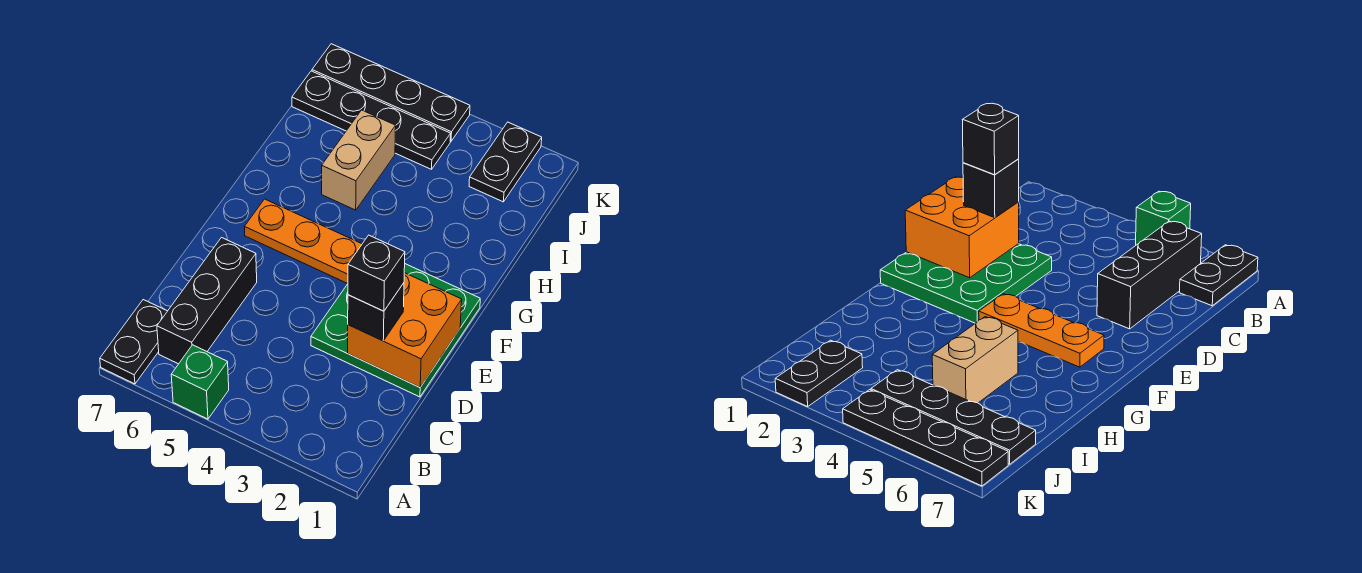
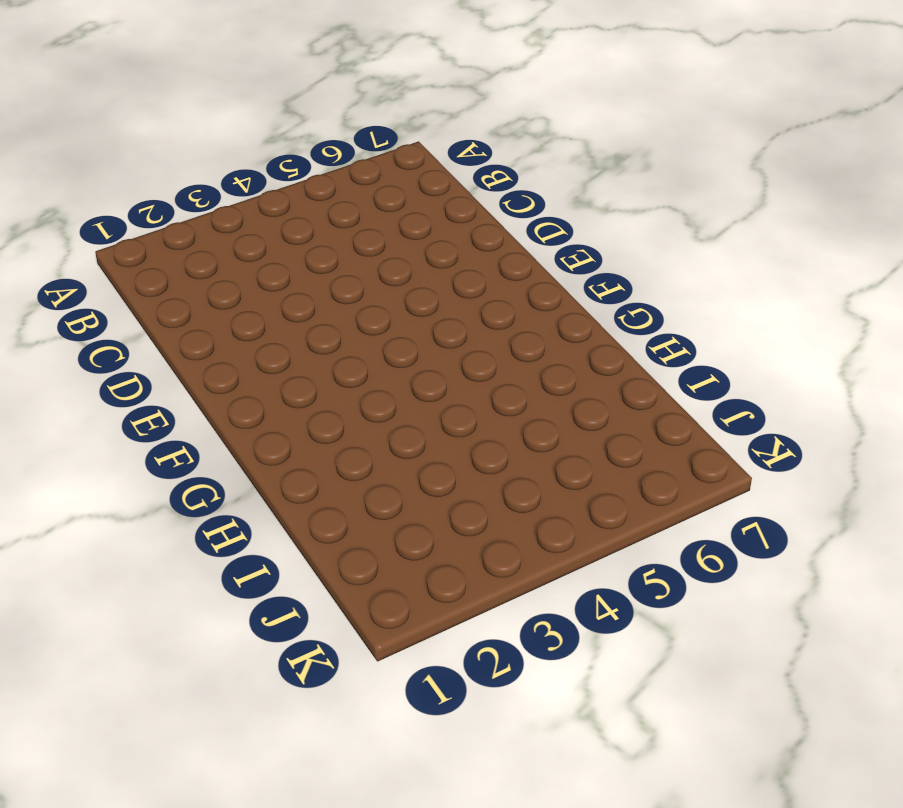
none -> green 1x1 brick [171,345,229,419]
none -> black 1x2 plate [100,300,167,384]
none -> black 1x3 brick [157,238,257,364]

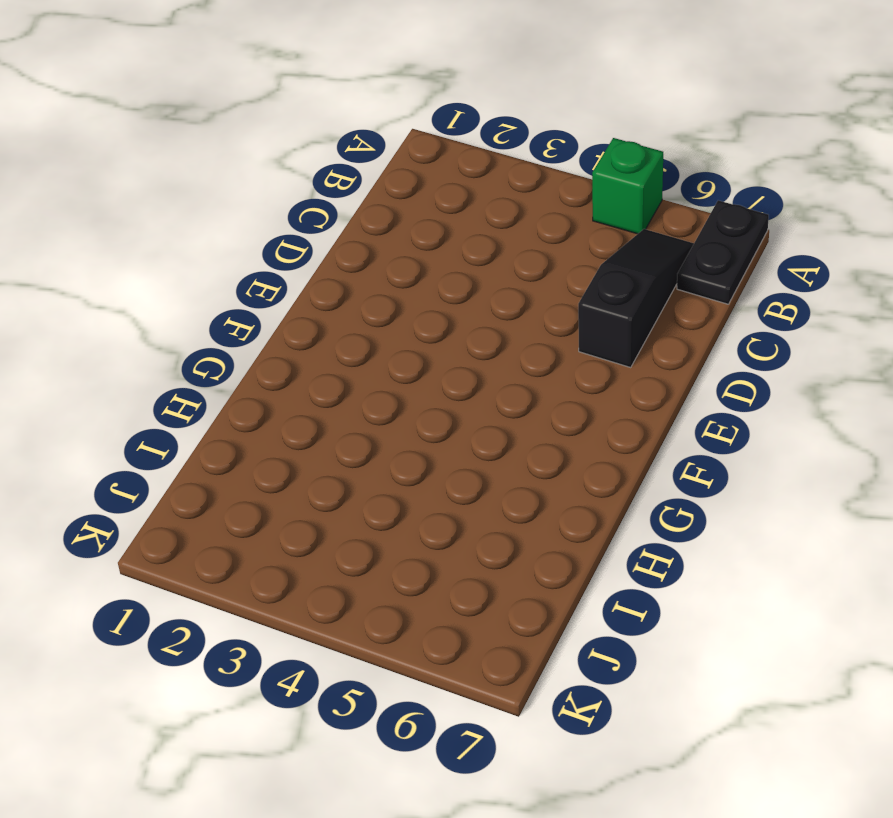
black 1x3 slope [578,229,694,367] -> black 1x3 brick [157,238,257,364]
none -> green 3x3 plate [311,264,480,397]
none -> orange 1x3 plate [245,199,362,284]
none -> tan 1x2 brick [322,110,396,210]

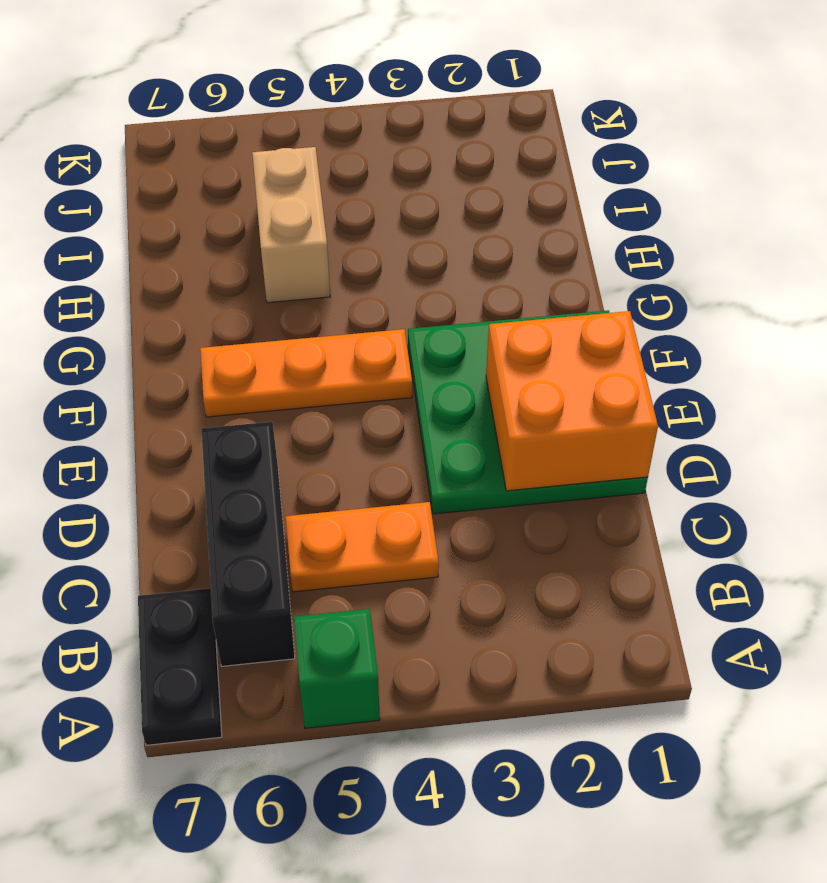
orange 1x2 plate [285,502,439,592] -> none
none -> black 1x2 plate [469,122,542,202]
none -> black 1x4 plate [292,71,451,169]
none -> black 1x4 plate [312,44,470,141]

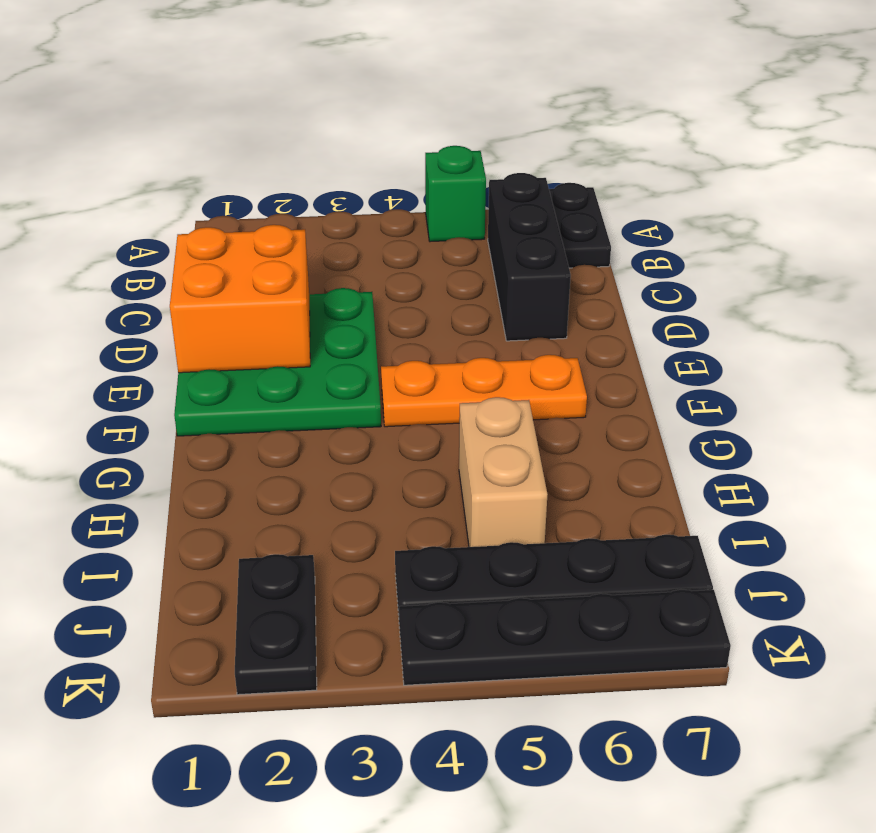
none -> black 1x1 brick [348,283,404,341]
none -> black 1x1 brick [348,235,405,311]

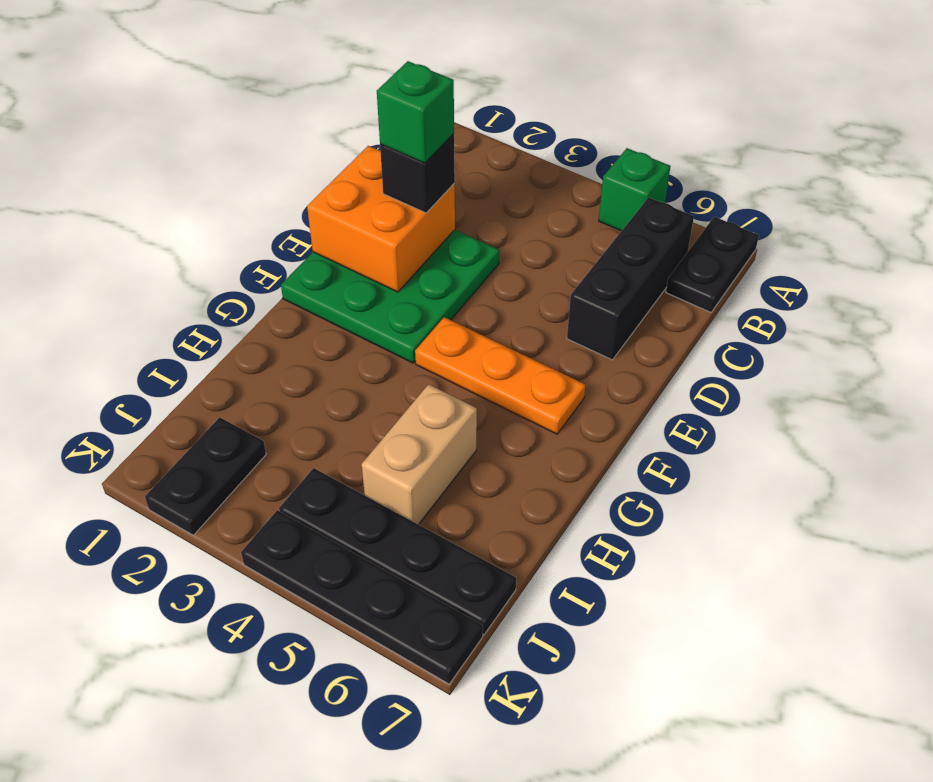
green 1x1 brick [377,61,454,163] -> black 1x1 brick [348,235,405,311]

